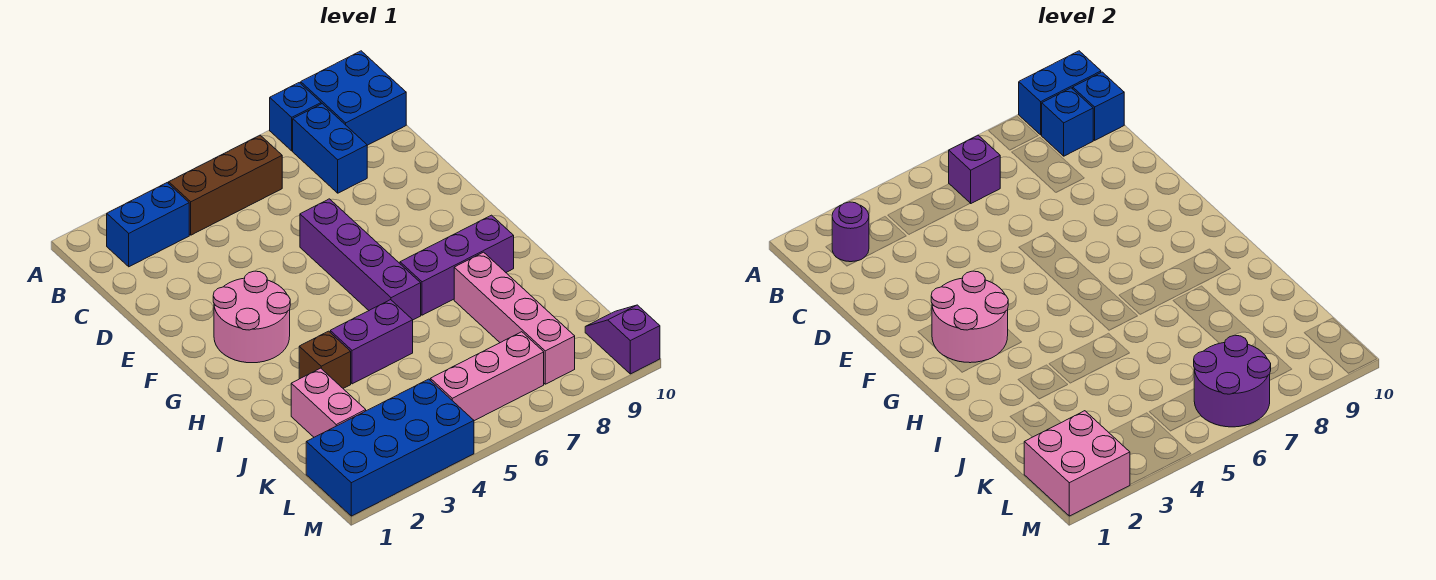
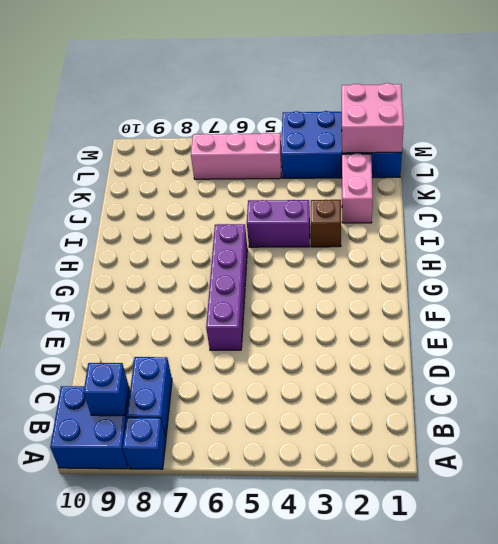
none -> blue 1x2 brick [107,183,189,267]
none -> brown 1x3 brick [168,135,282,235]
none -> pink 2x2 round brick [213,271,290,363]

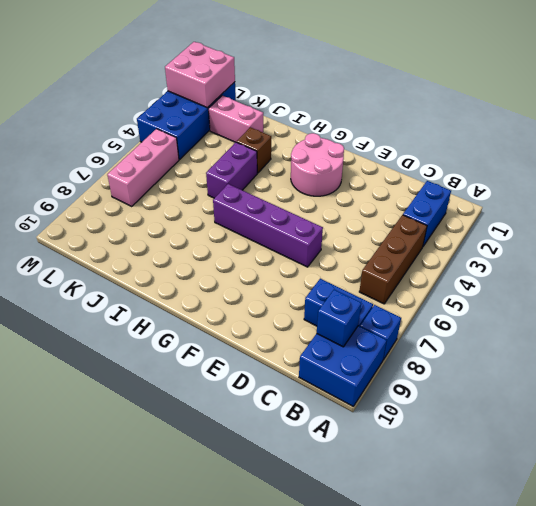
none -> purple 1x3 brick [400,215,514,315]
none -> pink 1x4 brick [454,252,575,384]
none -> purple 1x2 slope [585,305,660,374]

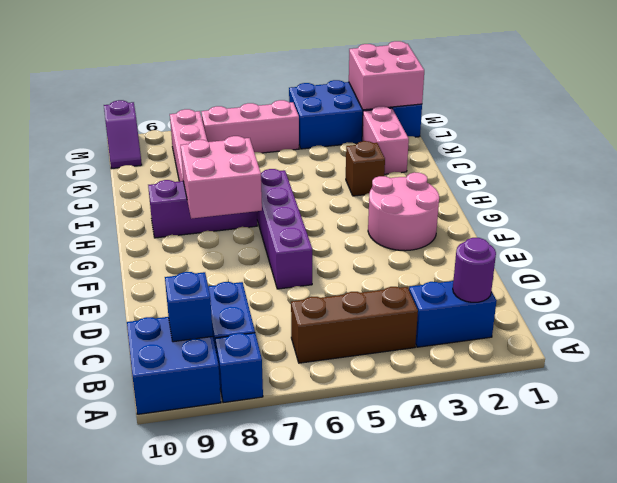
pink 2x2 brick [181,136,262,219] -> none
none -> purple 1x2 brick [330,300,413,384]
none -> blue 1x2 brick [1019,51,1101,135]
none -> purple 1x1 brick [949,135,1000,203]

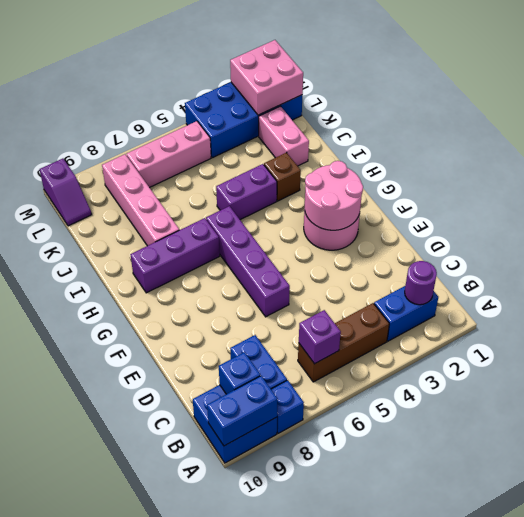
none -> blue 1x1 brick [1073,72,1124,140]
none -> purple 2x2 round brick [1194,335,1271,427]

